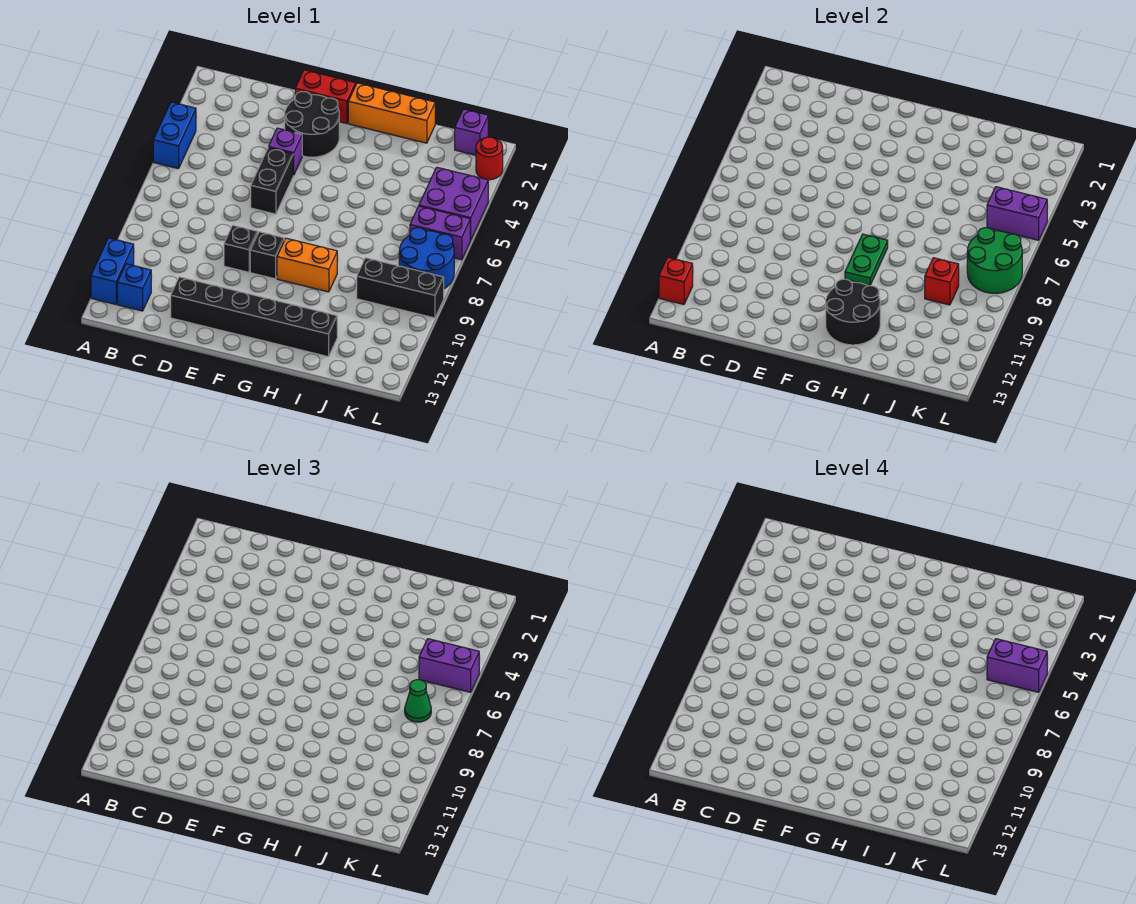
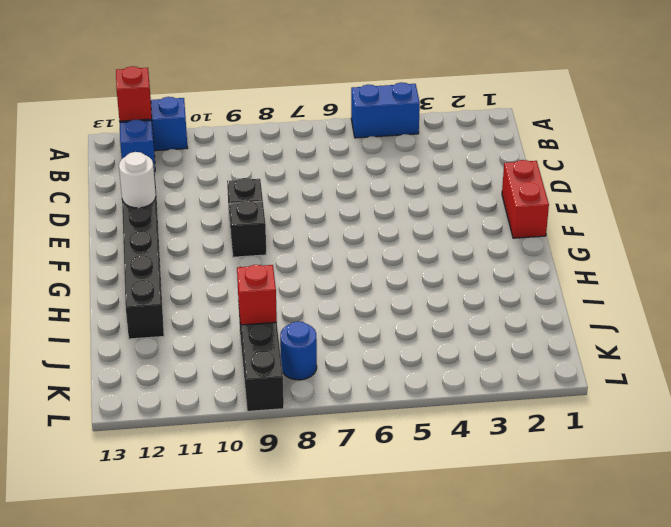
white 1x1 round brick [119,152,156,208] -> none
blue 1x1 round brick [280,321,317,380] -> blue 2x2 round brick [399,228,454,289]
none -> black 2x2 round brick [285,92,339,157]
none -> purple 1x1 brick [269,128,302,175]
none -> black 1x2 brick [251,147,293,214]

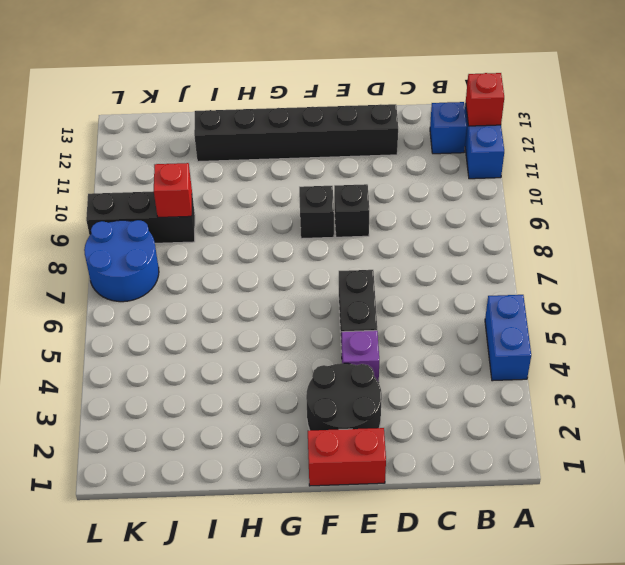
none -> orange 1x3 brick [348,83,435,143]
none -> orange 1x2 brick [277,238,337,292]
none -> purple 1x1 brick [455,109,488,155]

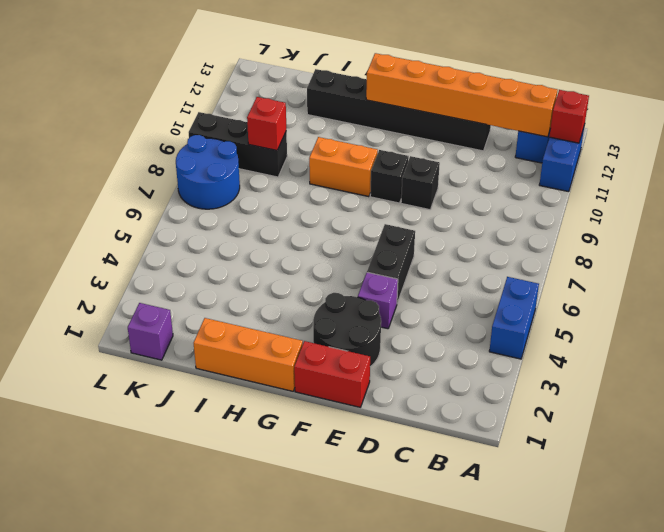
orange 1x6 brick [366,53,557,137] -> black 2x2 round brick [826,279,880,345]
none -> purple 2x2 brick [419,167,488,240]
none -> purple 1x2 brick [410,206,470,260]
none -> red 1x1 round brick [476,137,503,180]

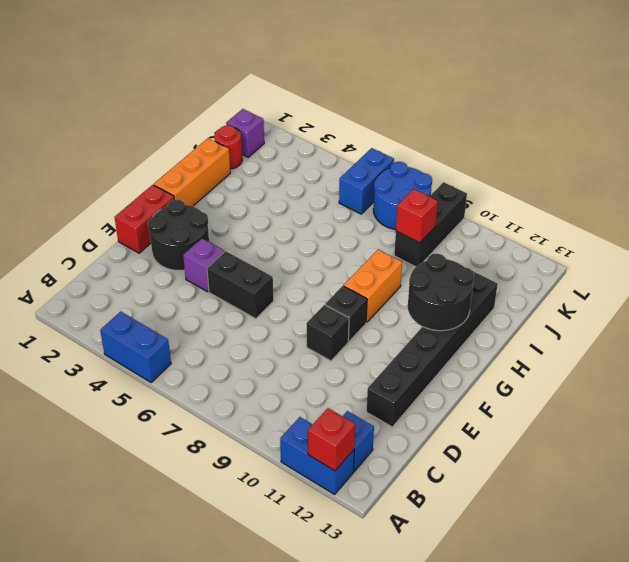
red 1x1 round brick [214,125,242,169] -> red 1x1 round brick moved to [476,137,503,180]
blue 1x2 brick [339,148,394,214] -> purple 1x2 brick [410,206,470,260]
none -> purple 2x2 brick [419,167,488,240]
none -> green 1x2 plate [845,234,888,285]
none -> purple 1x2 brick [987,187,1047,240]

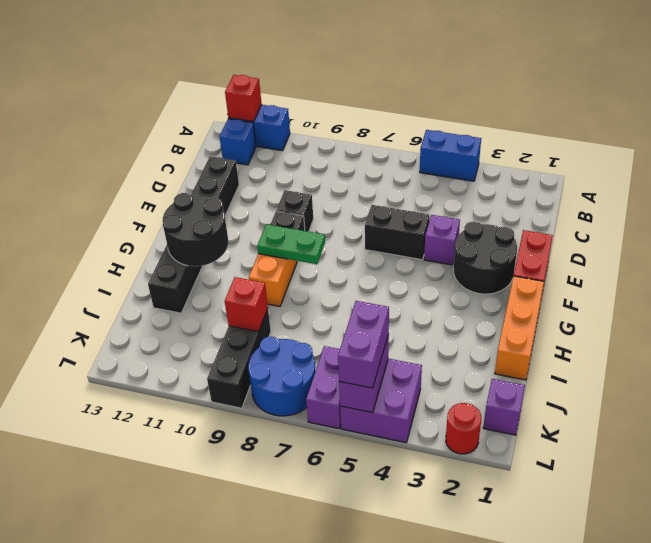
none -> green 2x2 round brick [967,228,1022,293]
none -> green 1x1 cone [405,680,431,722]
none -> purple 1x2 brick [987,639,1047,692]

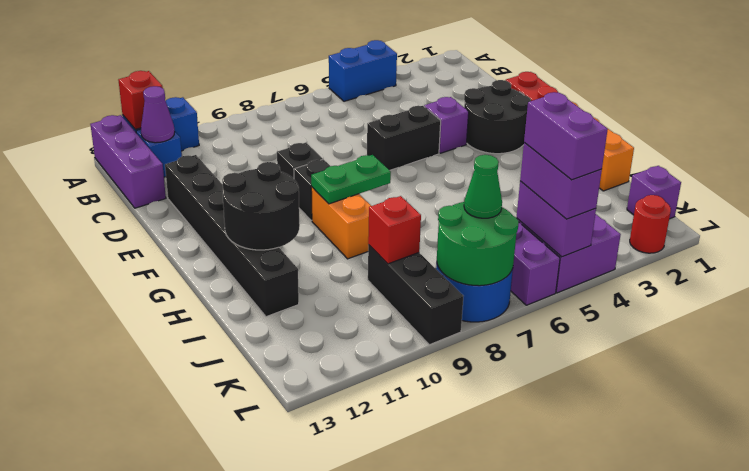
purple 1x3 brick [90,115,166,208] -> none
purple 1x1 cone [141,86,175,143] -> none

